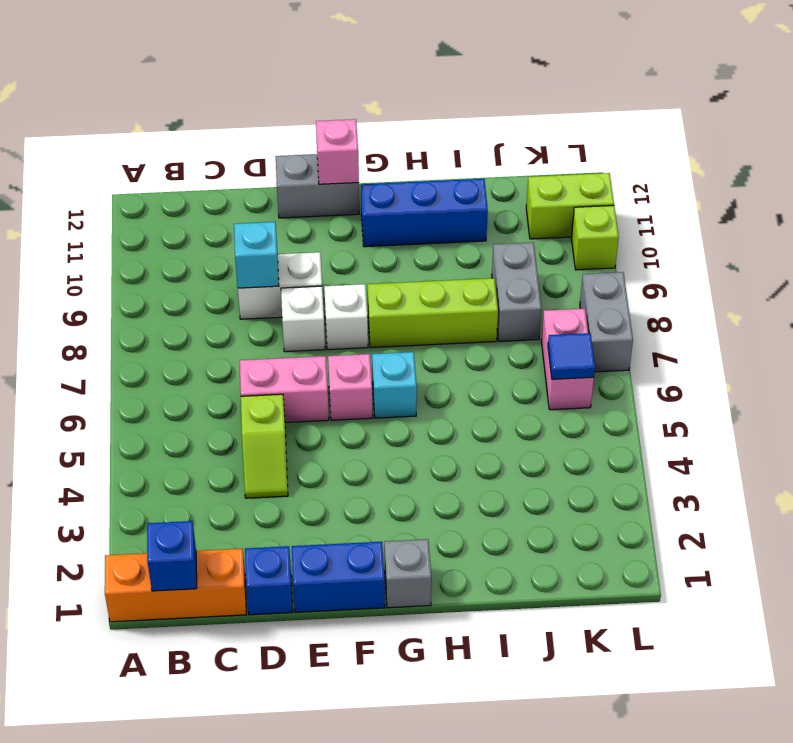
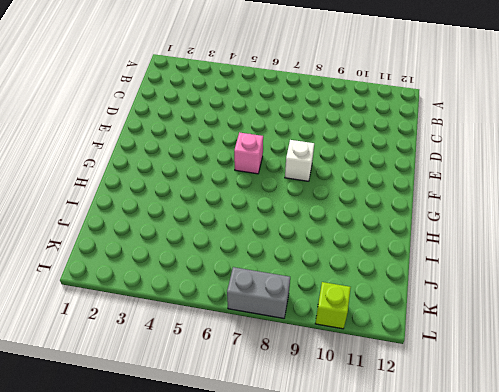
none -> orange 1x3 brick [105,549,246,622]
none -> blue 1x1 brick [245,546,293,615]
none -> lime 1x2 slope [241,394,288,498]

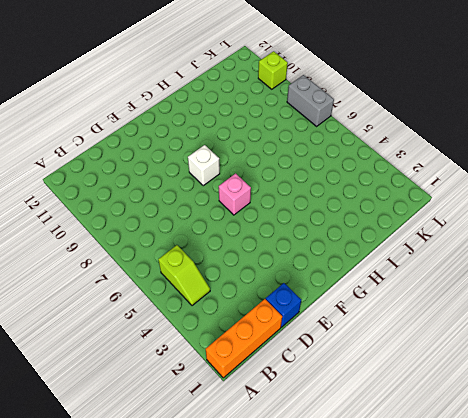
lime 1x2 slope [158,245,210,306] -> lime 1x2 slope moved to [241,394,288,498]
none -> pink 1x2 brick [240,356,329,423]
none -> white 1x2 brick [238,252,322,319]
none -> blue 1x2 brick [292,542,385,612]

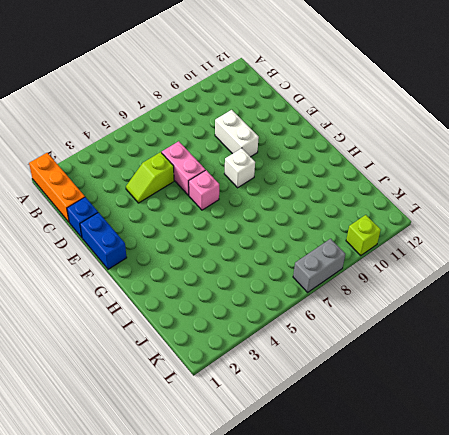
none -> white 1x1 brick [281,286,325,352]
none -> grey 1x2 brick [276,154,359,218]
none -> grey 1x1 brick [384,539,431,608]

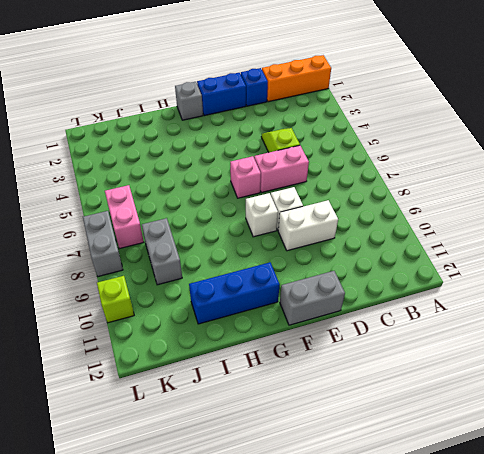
none -> cyan 1x1 brick [372,352,417,418]
none -> lime 1x3 brick [367,278,498,348]
none -> lime 1x2 brick [526,173,614,239]

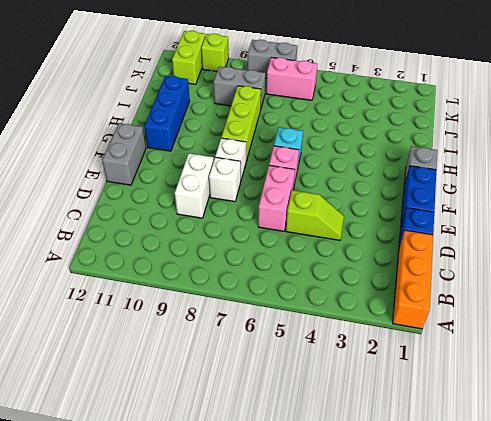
none -> blue 1x1 brick [147,521,197,591]
none -> cyan 1x1 brick [234,222,279,288]
none -> pink 1x1 brick [316,119,359,184]

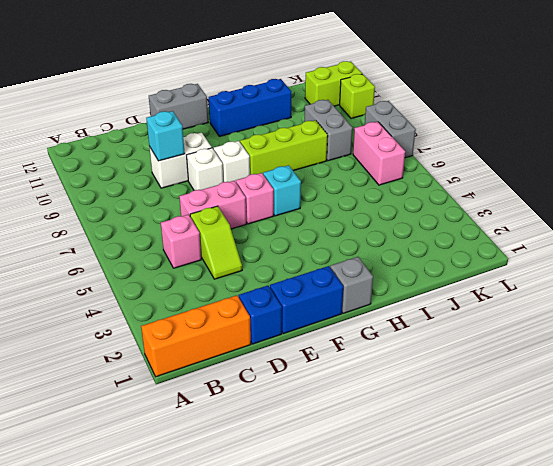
pink 1x1 brick [161,215,201,268] -> pink 1x1 brick moved to [316,119,359,184]
none -> blue 1x1 brick [147,521,197,591]
none -> blue 1x1 tile [548,333,595,379]

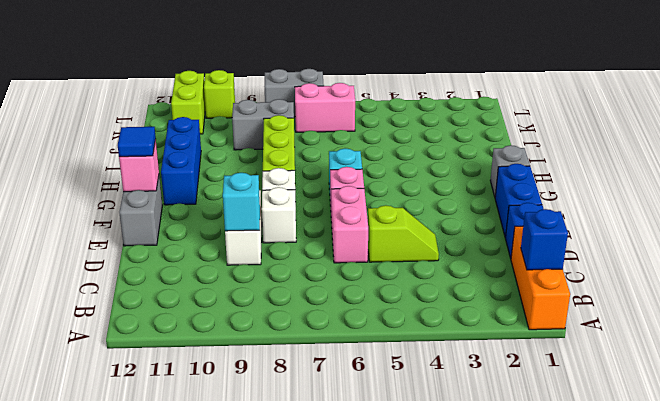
blue 1x1 tile [118,127,156,157] -> blue 1x1 tile moved to [548,333,595,379]

